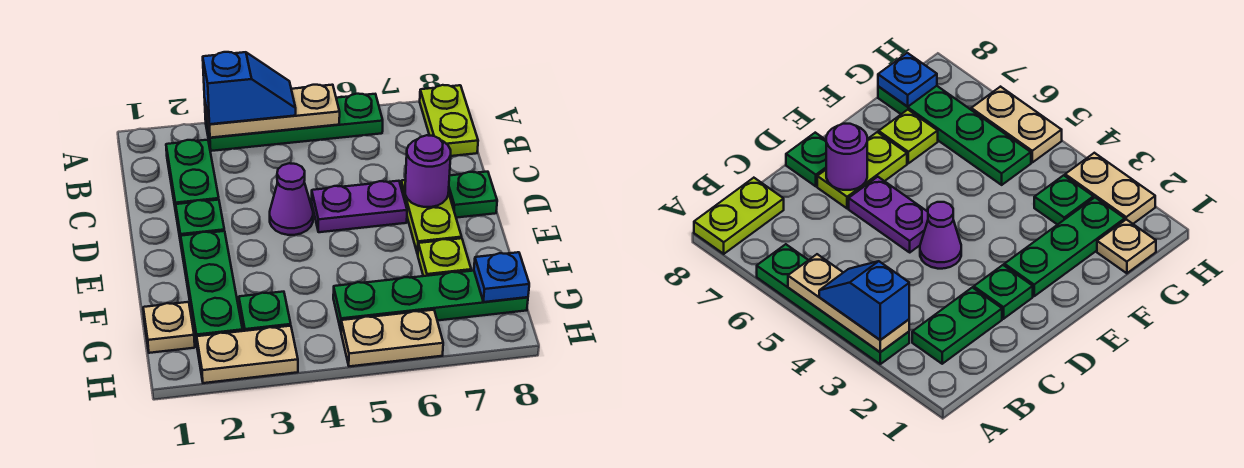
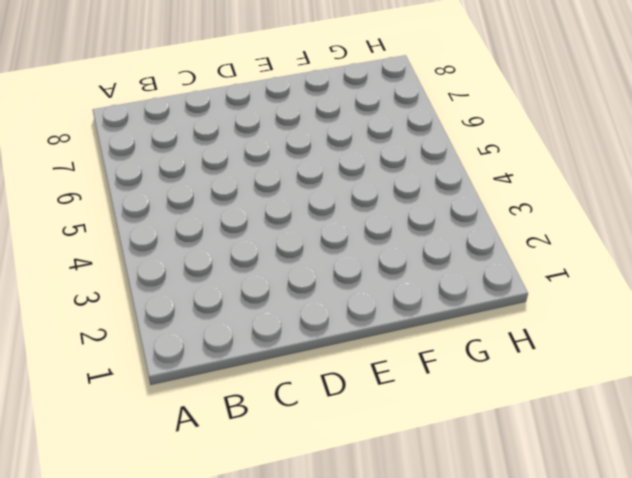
none -> green 1x4 plate [205,94,383,151]
none -> lime 1x2 plate [420,85,478,156]
none -> green 1x2 plate [166,140,219,211]

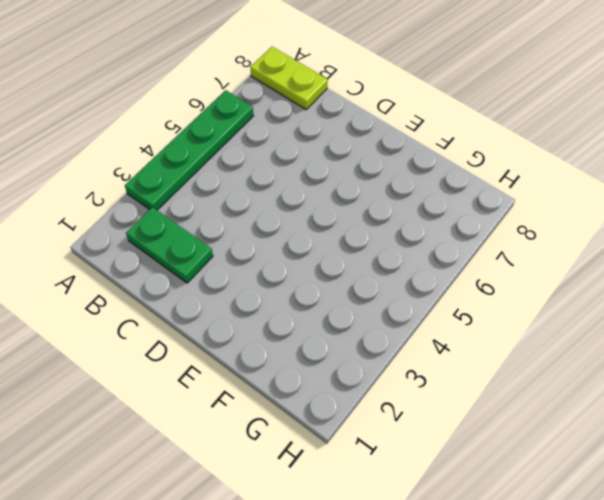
none -> green 1x1 plate [176,200,224,243]
none -> purple 1x1 cone [270,163,313,235]
none -> purple 1x2 plate [312,181,407,232]

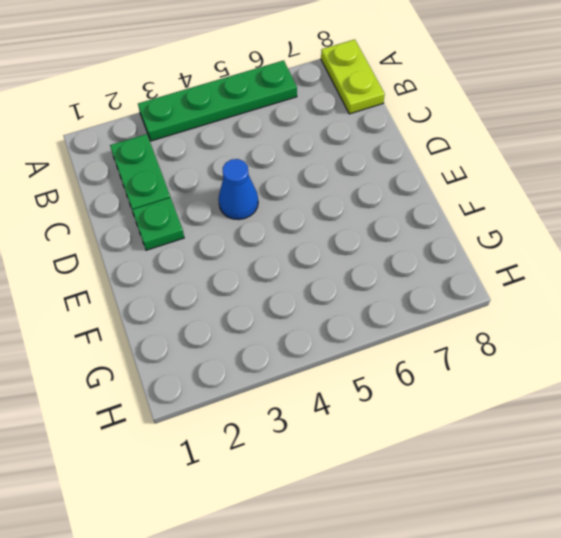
blue 1x1 cone [218,159,258,220] -> purple 1x1 cone [270,163,313,235]
none -> purple 1x2 plate [312,181,407,232]
none -> lime 1x2 plate [401,180,462,254]
none -> green 1x1 plate [448,172,497,218]

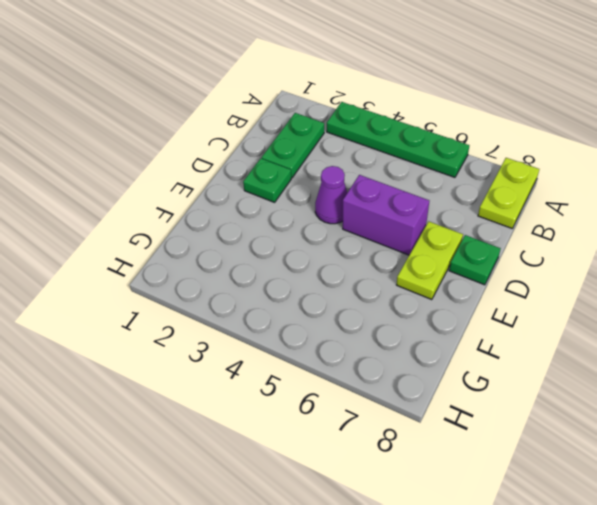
purple 1x2 brick [343,175,429,255] -> purple 1x2 plate [312,181,407,232]
none -> green 1x3 plate [181,231,243,344]
none -> lime 1x1 plate [418,238,471,276]
none -> tan 1x1 plate [143,302,195,353]

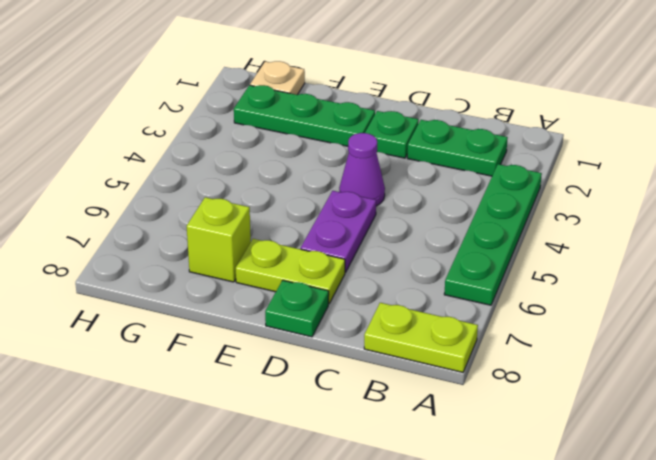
lime 1x1 brick [187,197,251,282] -> lime 1x1 plate [418,238,471,276]
none -> green 1x1 plate [239,292,291,331]
none -> green 1x4 plate [333,271,528,330]
none -> tan 1x2 plate [197,326,298,383]

